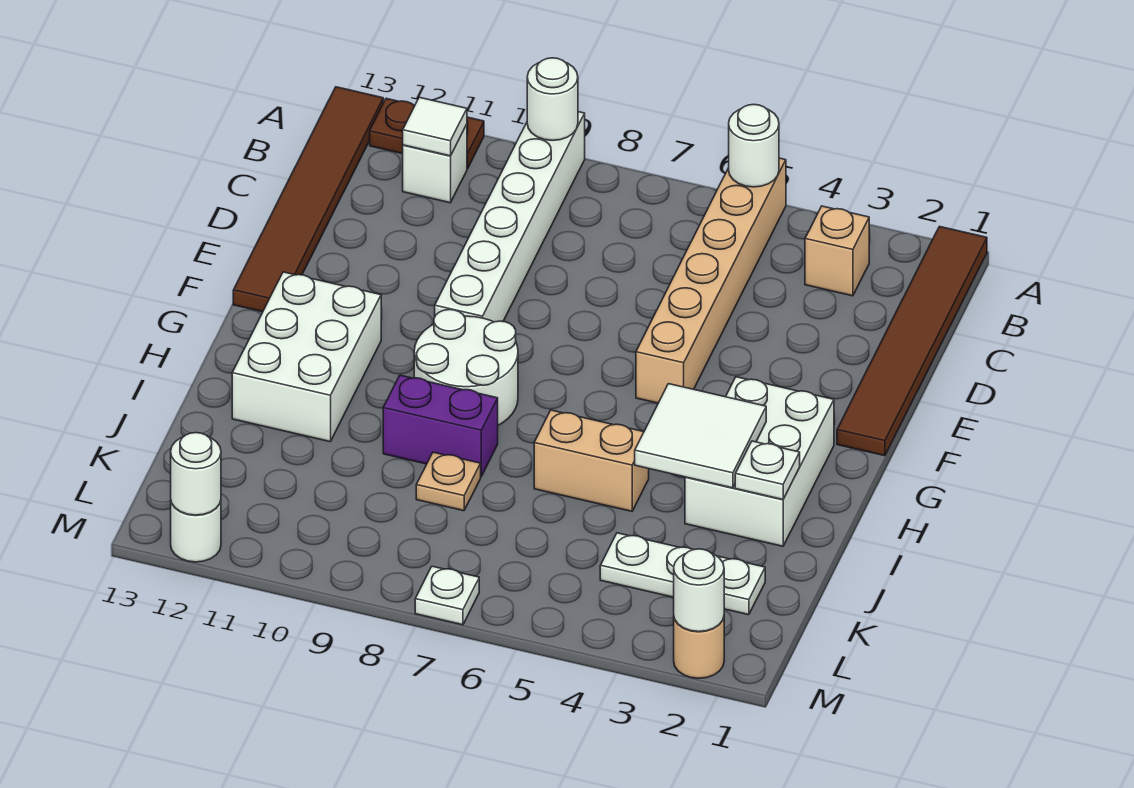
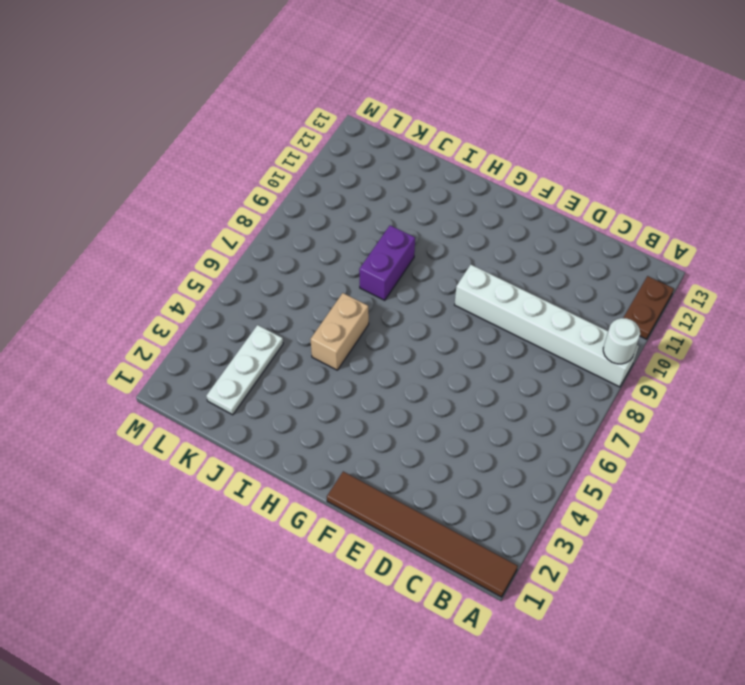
none -> tan 1x6 brick [636,158,786,403]
none -> brown 1x6 tile [233,87,383,312]
none -> tan 1x1 brick [805,206,869,296]

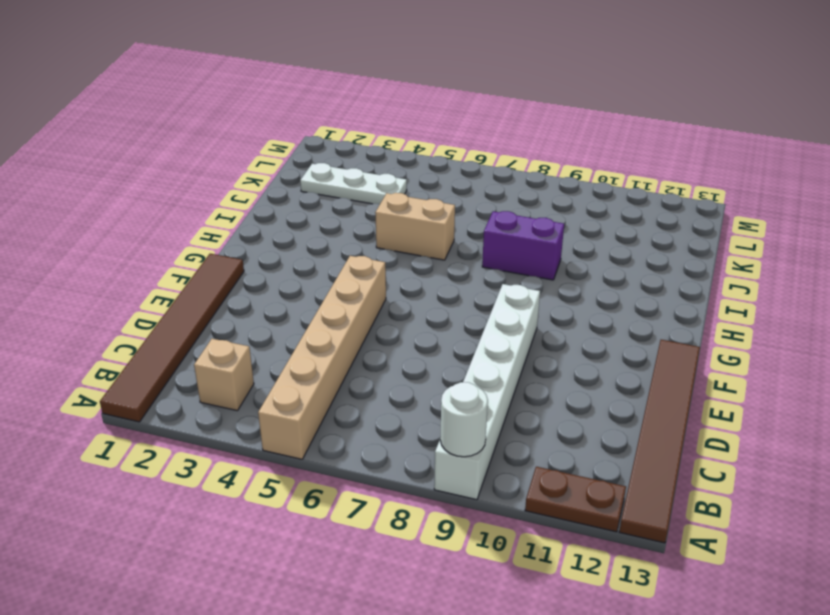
none -> white 1x1 brick [403,125,467,203]
none -> white 2x3 brick [685,377,834,546]
none -> white 2x2 round brick [414,310,518,425]

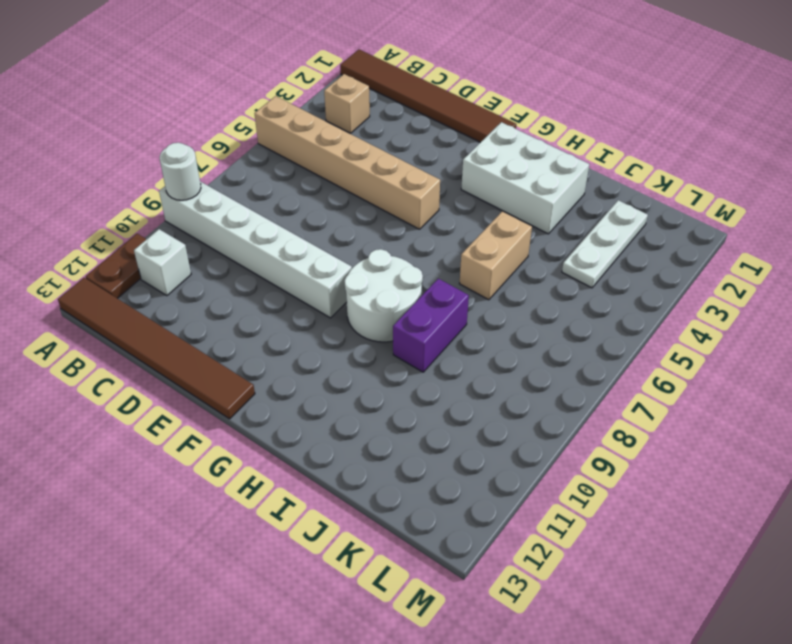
none -> white 2x3 brick [232,272,381,442]
none -> tan 1x1 plate [416,452,481,511]
none -> tan 1x1 round brick [674,618,724,678]

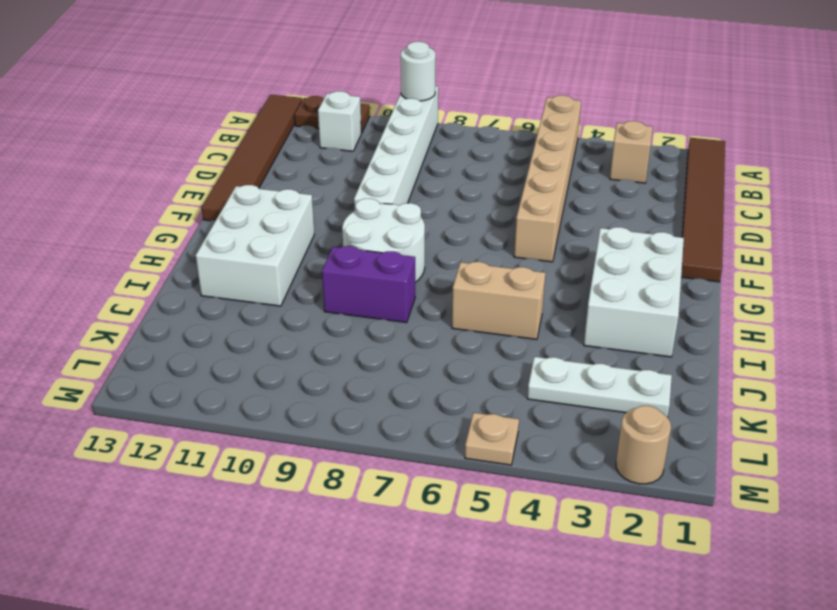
tan 1x1 plate [465,413,519,465] -> tan 1x1 plate moved to [416,452,481,511]
none -> white 1x1 plate [415,566,479,625]
none -> white 1x1 round brick [171,501,221,562]
none -> white 1x1 round brick [729,104,779,187]

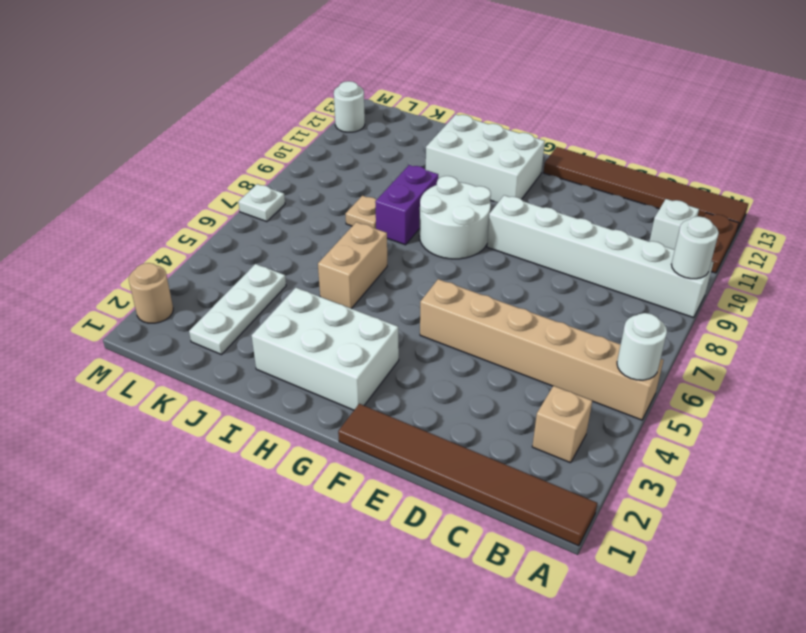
none -> white 1x1 tile [403,97,467,156]
none -> white 2x2 tile [635,384,766,488]
none -> white 1x1 plate [735,441,800,500]

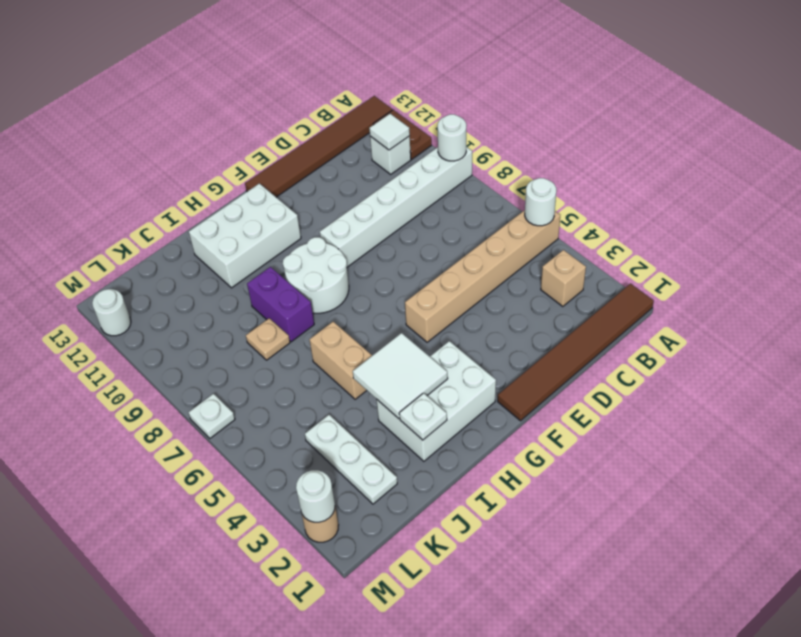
none -> white 1x1 round brick [171,433,221,515]

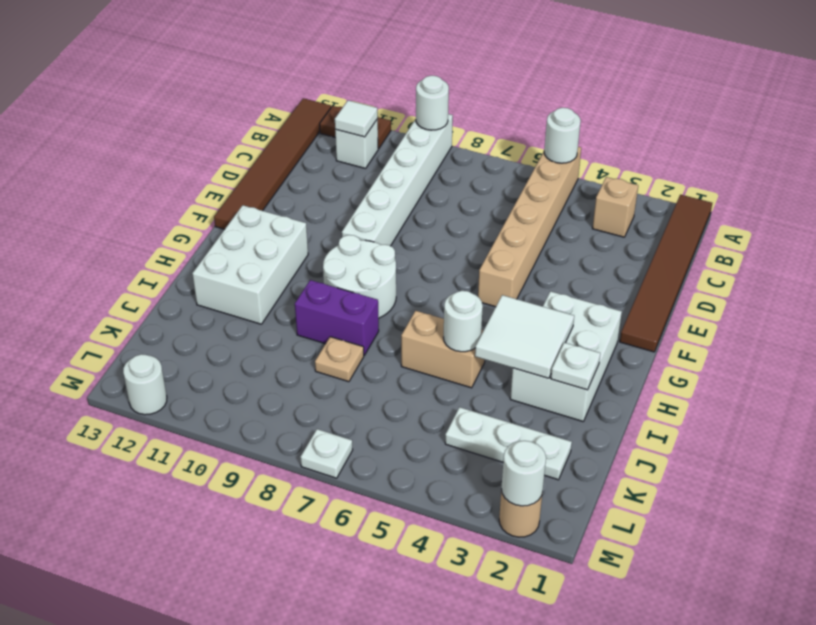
white 1x1 round brick [444,291,483,352] -> white 1x1 round brick moved to [171,433,221,515]

